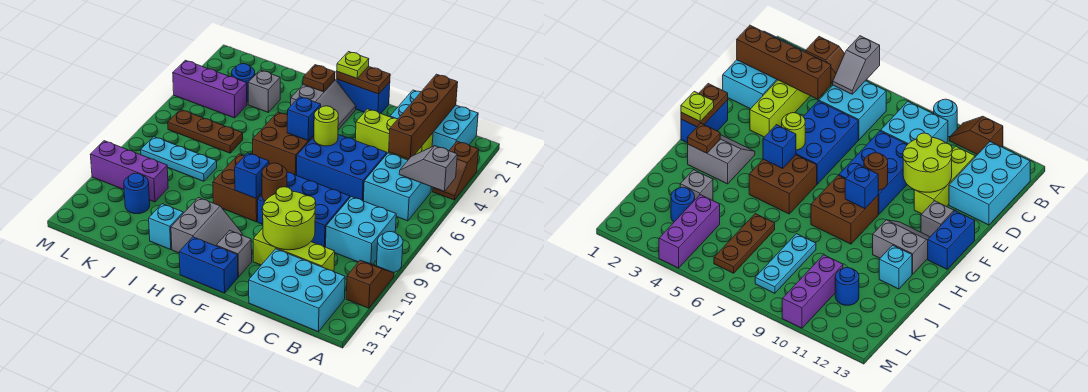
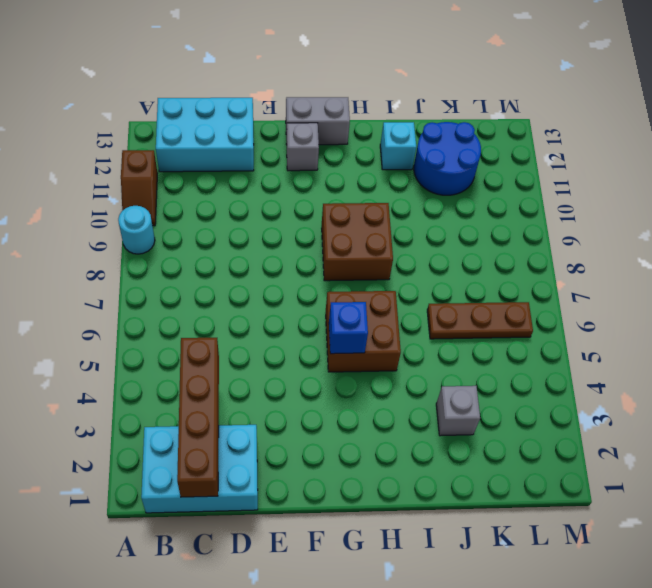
grey 1x2 brick [286,97,350,145] -> blue 1x2 brick [179,237,238,293]
blue 2x2 round brick [414,122,481,195] -> blue 1x1 round brick [124,173,150,214]
none -> brown 1x2 slope [433,141,479,200]
none -> cyan 2x2 brick [364,153,431,221]
none -> cyan 2x2 brick [326,197,396,264]
none -> lime 1x3 brick [355,109,433,160]

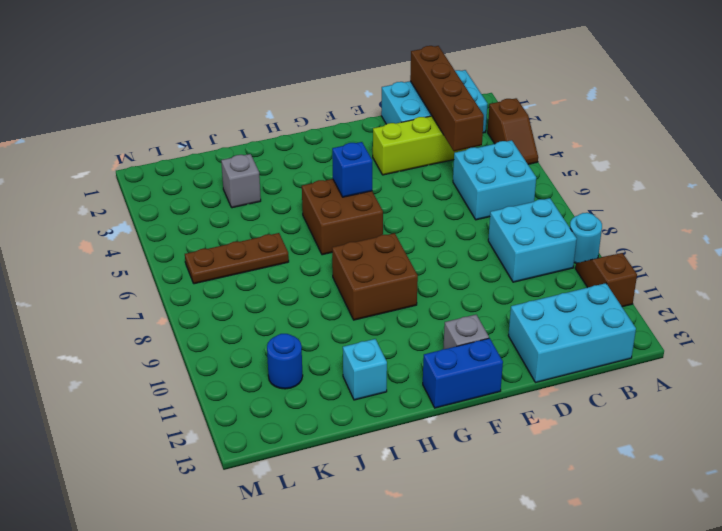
none -> lime 1x3 brick [253,228,335,272]
none -> blue 2x3 brick [297,135,387,201]
none -> blue 2x3 brick [257,172,350,247]
none -> blue 1x2 brick [337,80,390,114]

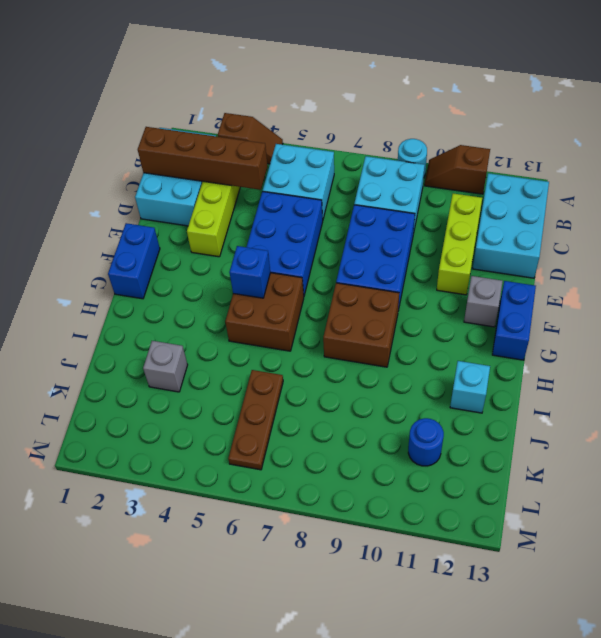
none -> grey 2x2 slope [291,80,356,130]
none -> grey 2x2 slope [171,198,242,253]
none -> cyan 1x3 plate [141,137,217,181]
none -> blue 1x1 round brick [232,64,255,102]

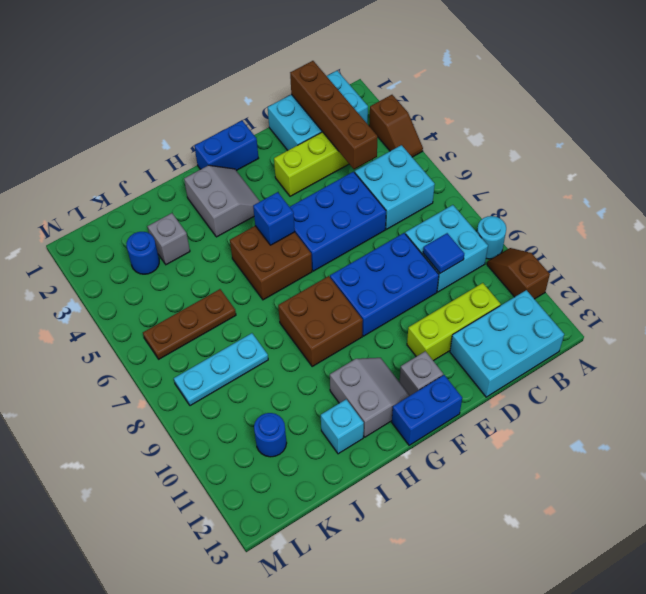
blue 1x1 tile [423,233,464,273] -> none
none -> purple 1x3 brick [173,60,247,118]
none -> purple 1x3 brick [90,141,168,202]
none -> grey 1x2 slope [399,146,457,191]
none -> lime 2x2 round brick [262,187,316,250]

